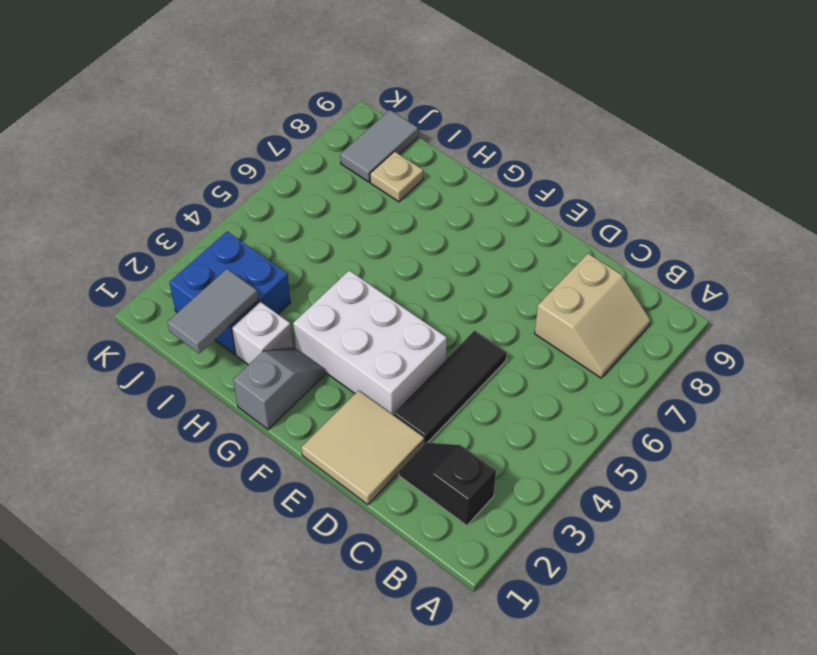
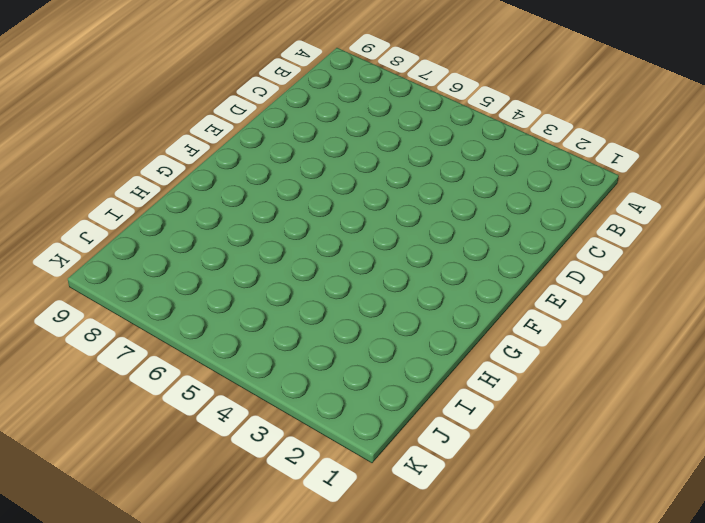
none -> black 1x2 slope [399,442,496,526]
none -> tan 2x2 slope [535,254,650,378]

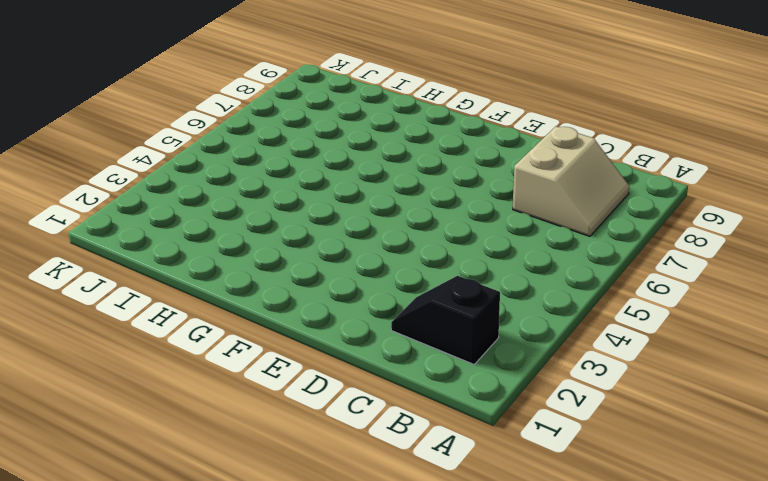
none -> tan 2x2 tile [302,390,424,505]
none -> black 1x3 tile [393,330,507,444]

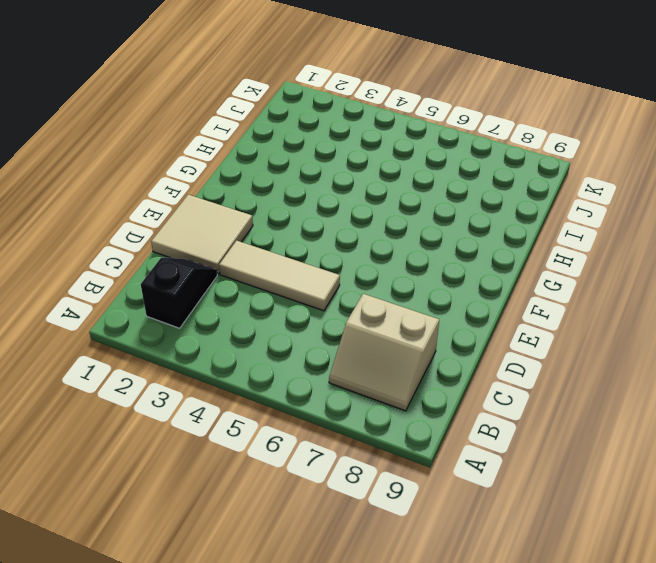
tan 1x3 tile [219,241,340,311] -> black 1x3 tile [393,330,507,444]
none -> white 2x3 brick [293,270,447,415]
none -> grey 1x2 slope [233,348,325,430]

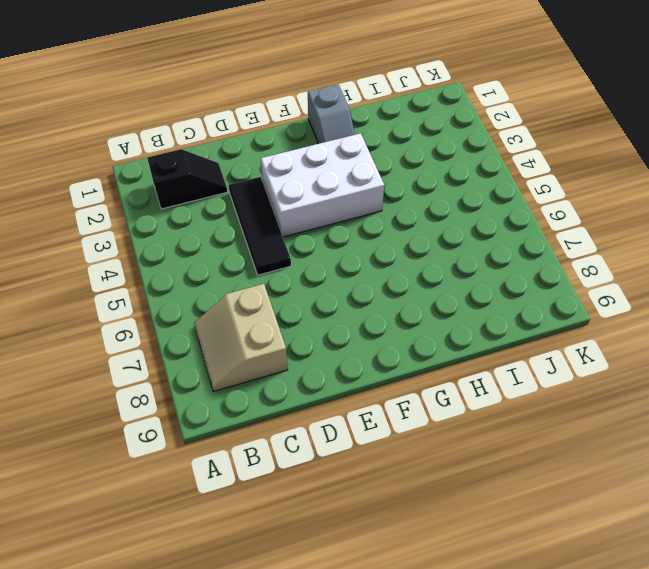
none -> tan 2x2 tile [302,390,424,505]
none -> white 1x1 brick [232,302,293,365]

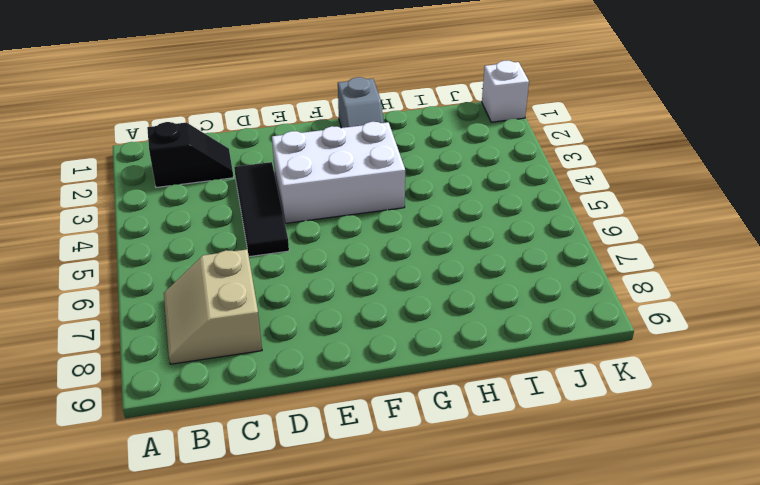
white 1x1 brick [482,61,529,122] -> white 1x1 brick moved to [232,302,293,365]
none -> tan 2x2 tile [302,390,424,505]
none -> blue 2x2 brick [169,232,291,354]

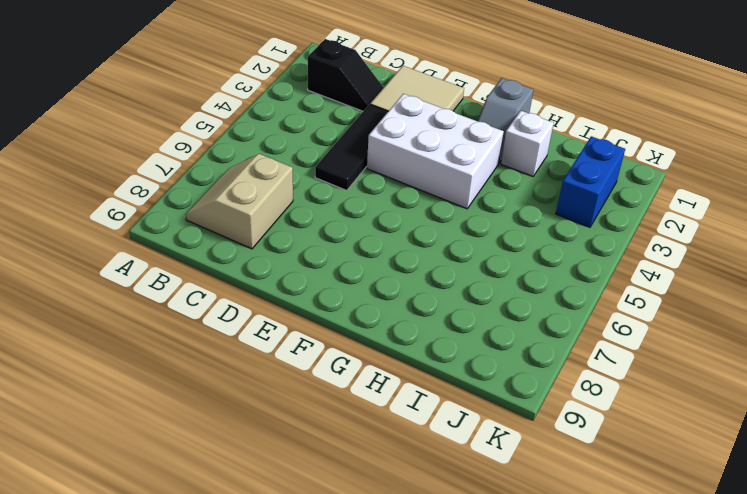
blue 1x2 brick [556,136,625,227] -> blue 2x2 brick [169,232,291,354]
none -> tan 1x1 plate [370,152,423,202]
none -> grey 1x2 tile [340,110,418,182]

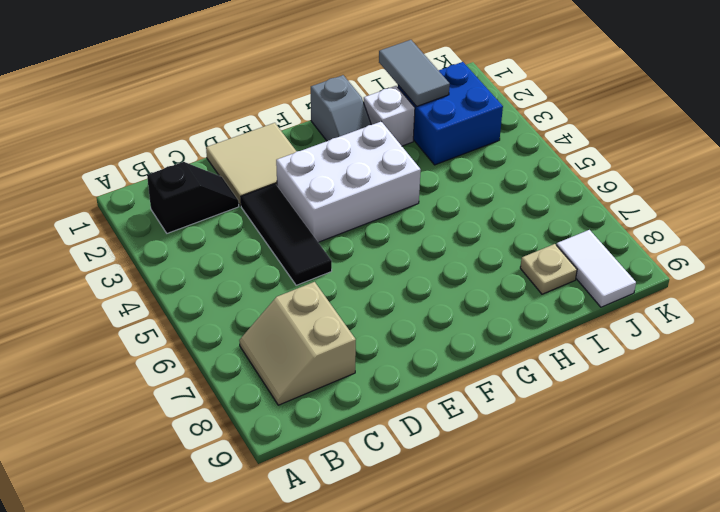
white 1x2 tile [556,230,636,307] -> grey 1x2 tile [340,110,418,182]

